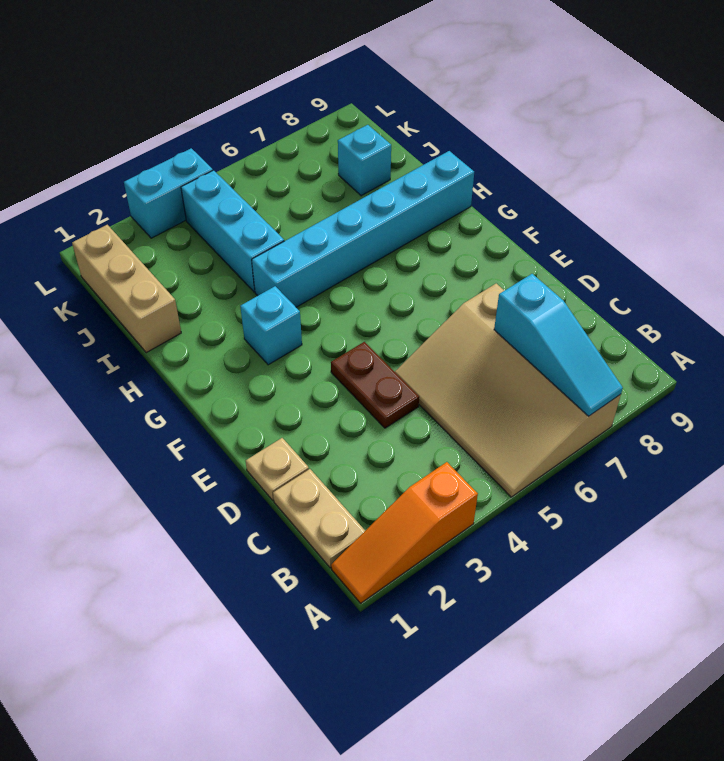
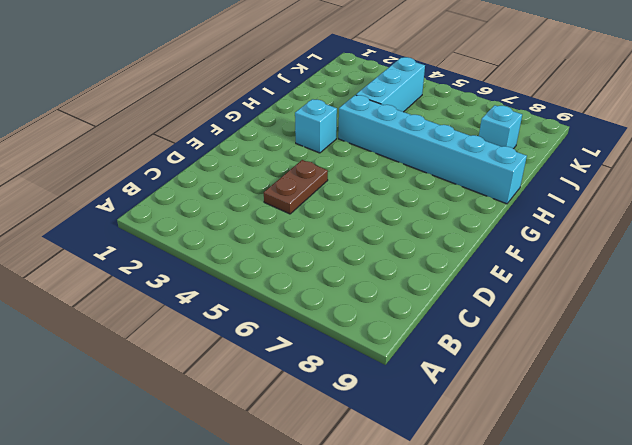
none -> orange 1x3 slope [331,462,478,603]
none -> tan 3x4 slope [395,283,621,497]
none -> tan 1x2 plate [273,469,365,568]

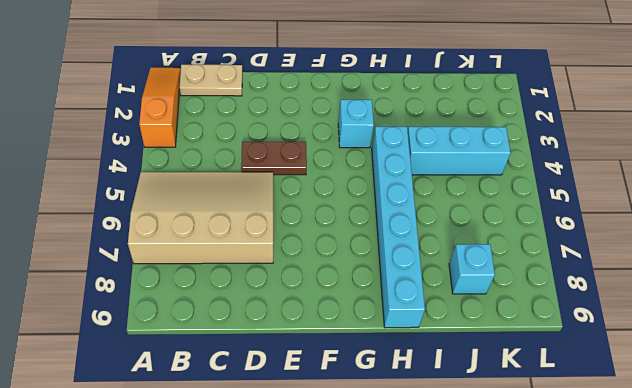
none -> tan 1x1 plate [246,438,309,500]
none -> tan 1x3 brick [72,225,181,353]
none -> cyan 1x2 brick [124,148,213,238]

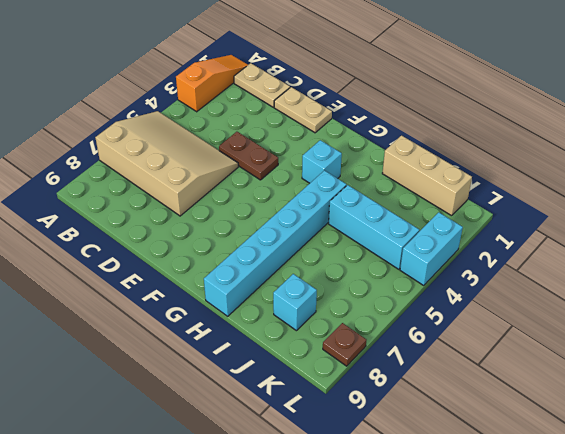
tan 1x2 plate [274,87,332,133] -> tan 1x1 plate [246,438,309,500]
brown 1x1 plate [323,323,366,366] -> none
none -> cyan 1x3 slope [494,274,623,416]

